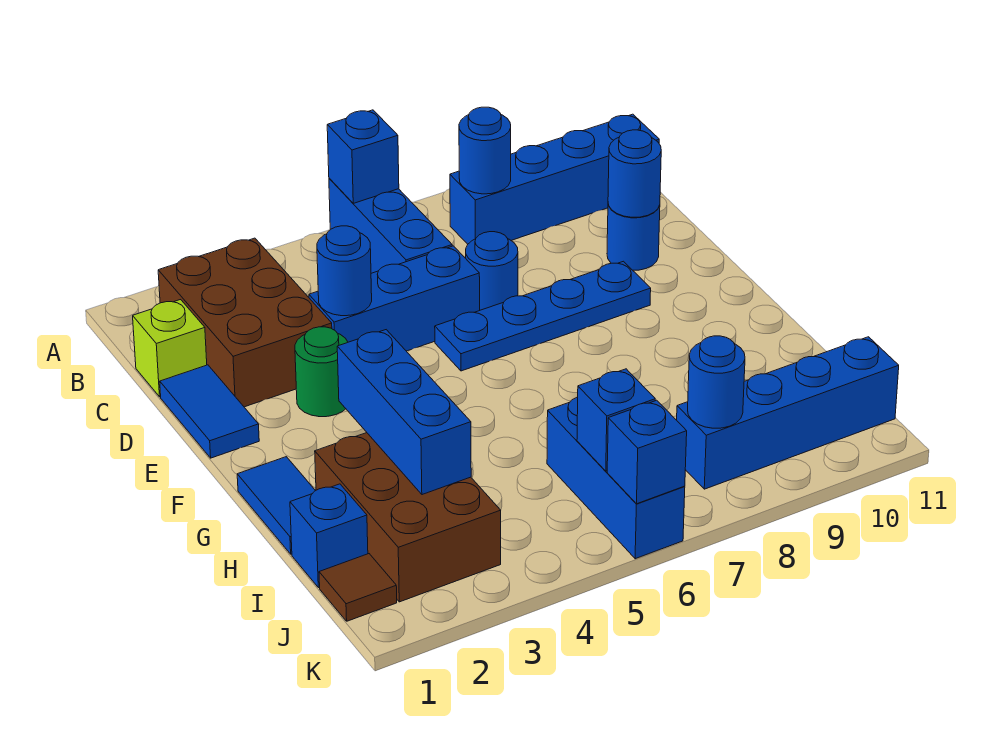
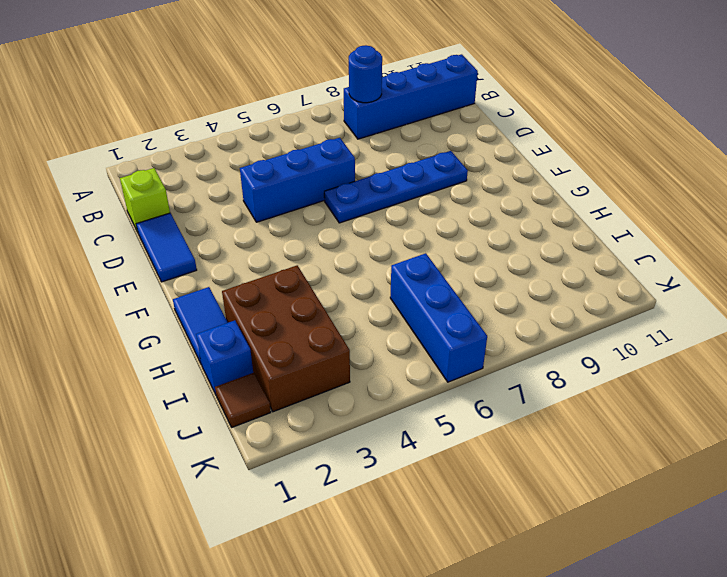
none -> blue 1x3 brick [329,178,452,273]
none -> brown 2x3 brick [158,238,332,407]
none -> blue 1x1 round brick [466,232,518,310]

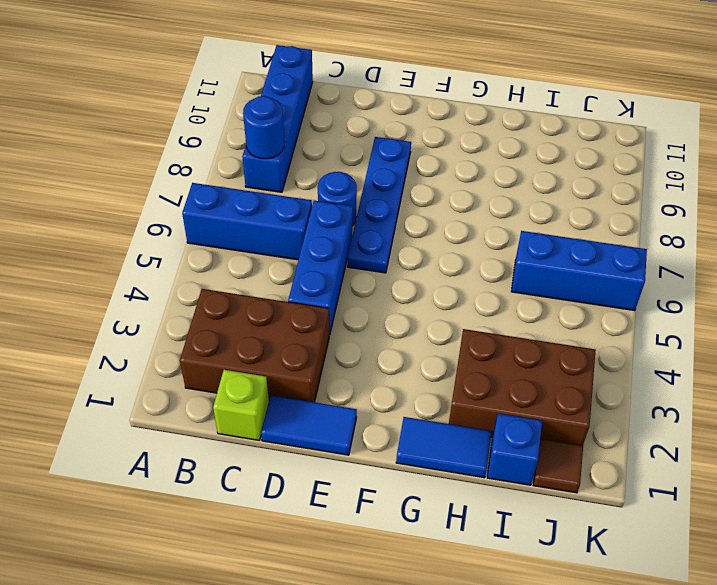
none -> blue 1x1 round brick [607,204,660,270]
none -> green 1x1 round brick [295,327,348,417]
none -> blue 1x4 brick [677,337,899,489]

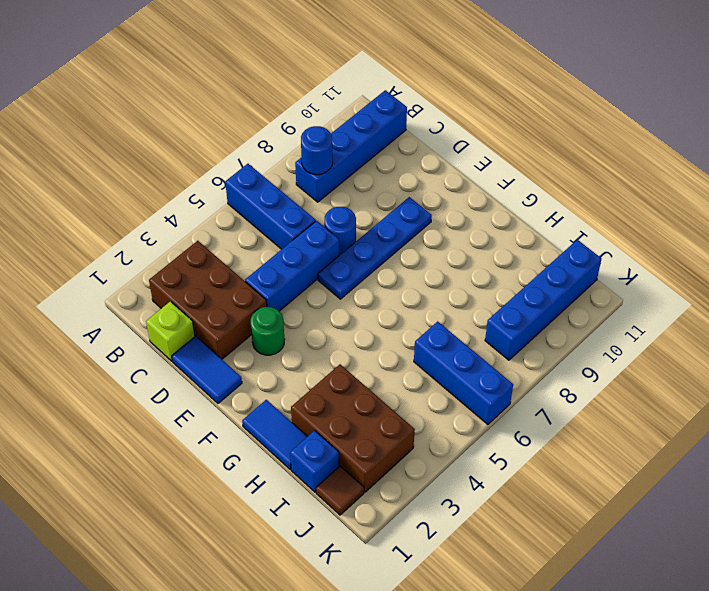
none -> blue 1x1 round brick [607,204,660,270]
none -> blue 1x1 brick [327,110,399,203]
none -> blue 1x1 round brick [317,226,372,316]

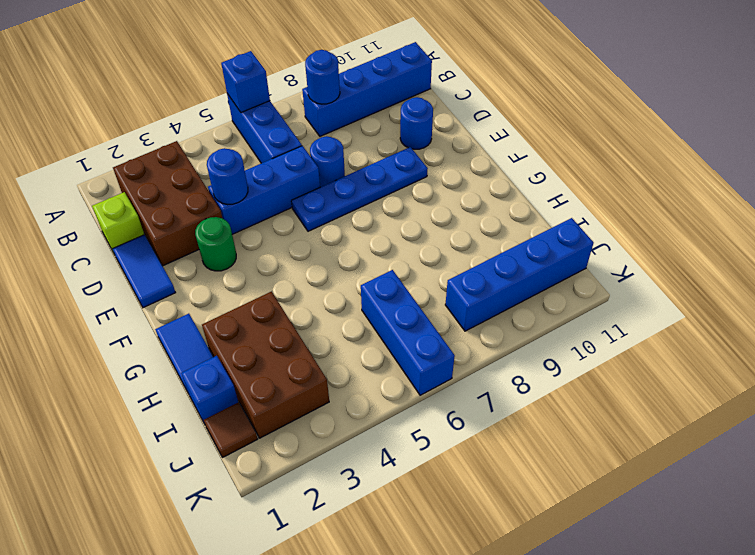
none -> blue 1x1 round brick [608,130,661,217]
none -> blue 1x3 brick [337,330,471,495]
none -> blue 1x1 brick [577,369,655,471]

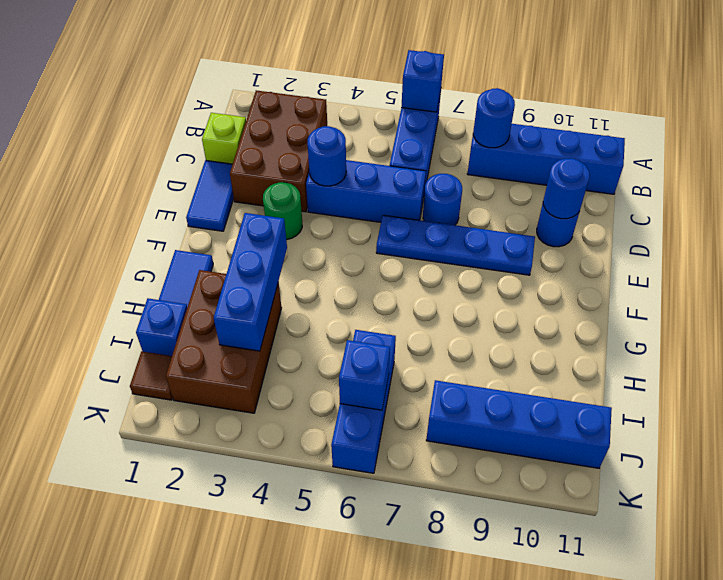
none -> blue 1x1 round brick [688,336,745,428]
none -> blue 1x1 brick [607,400,687,504]

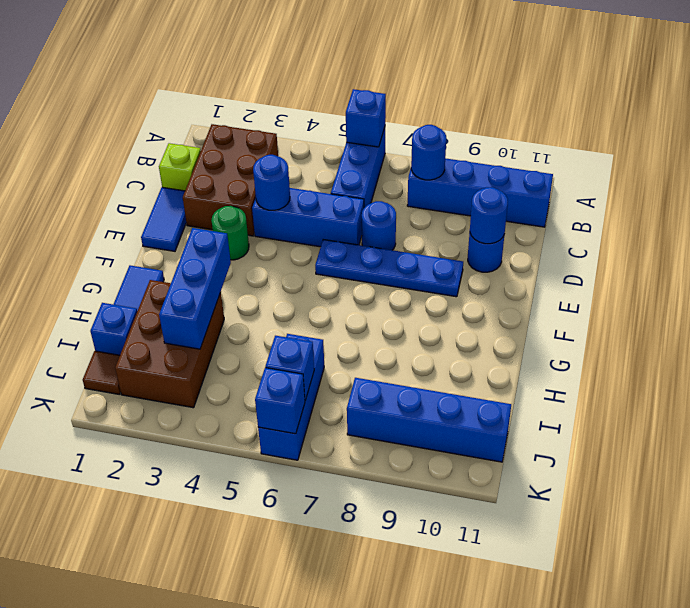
none -> blue 1x1 round brick [688,336,745,428]

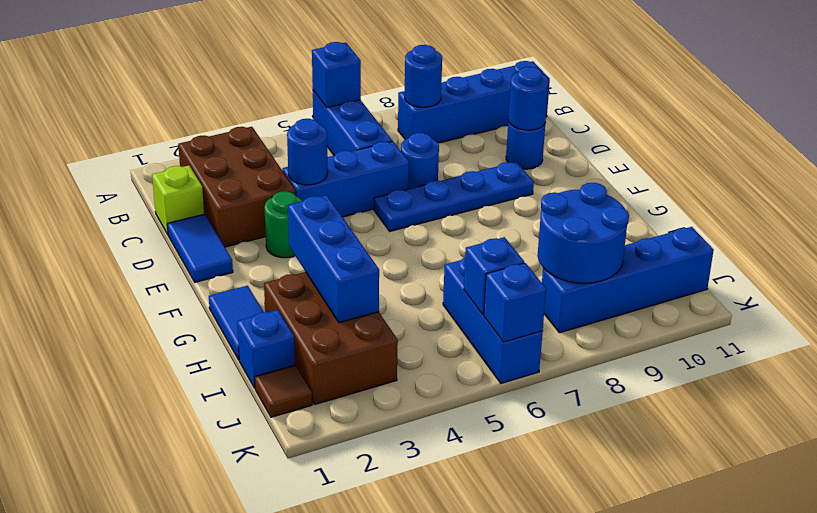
blue 2x2 round brick [538,183,629,283] -> blue 1x1 round brick [688,336,745,428]

